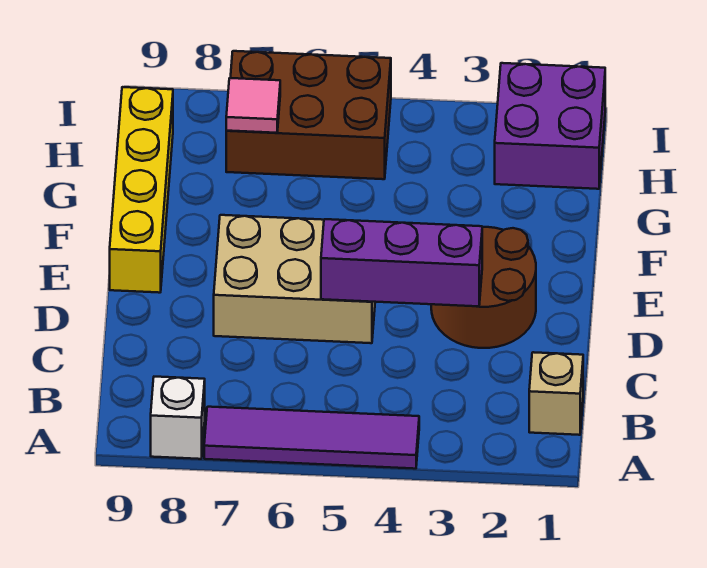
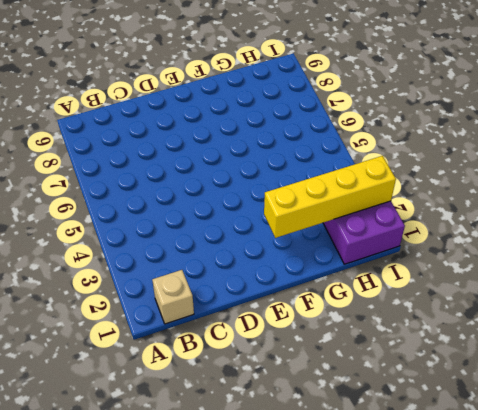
yellow 1x4 brick [264,156,396,238] -> yellow 1x4 brick moved to [110,87,173,293]
none -> purple 1x4 tile [204,407,419,469]
none -> white 1x1 brick [151,377,205,459]

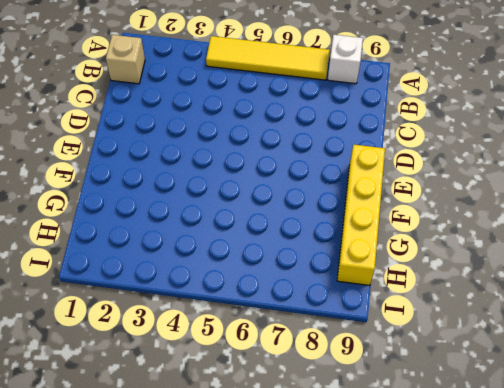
yellow 1x4 tile [206,36,330,80] -> purple 1x4 tile [204,407,419,469]
none -> brown 2x2 round brick [431,227,536,348]
none -> tan 2x3 brick [214,215,375,343]

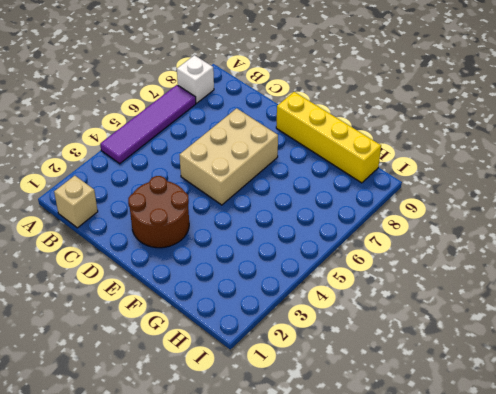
none -> purple 2x2 brick [495,63,605,189]
none -> brown 2x3 brick [226,51,391,179]

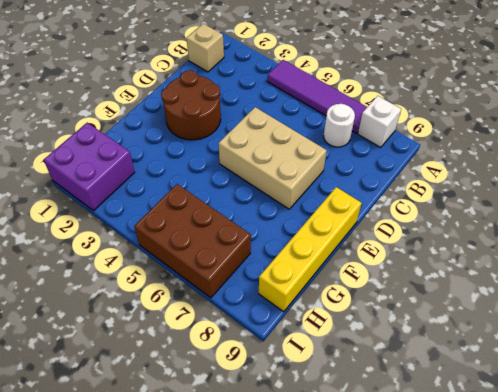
white 1x1 round brick [324,104,355,147] -> none
none -> purple 1x3 brick [321,219,482,306]
none -> pink 1x1 tile [226,78,280,133]

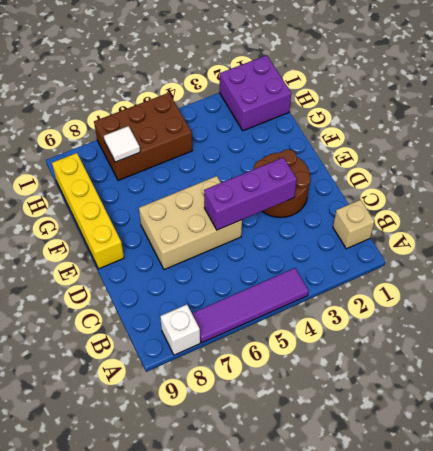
white 1x1 tile [104,126,140,162] -> pink 1x1 tile [226,78,280,133]

